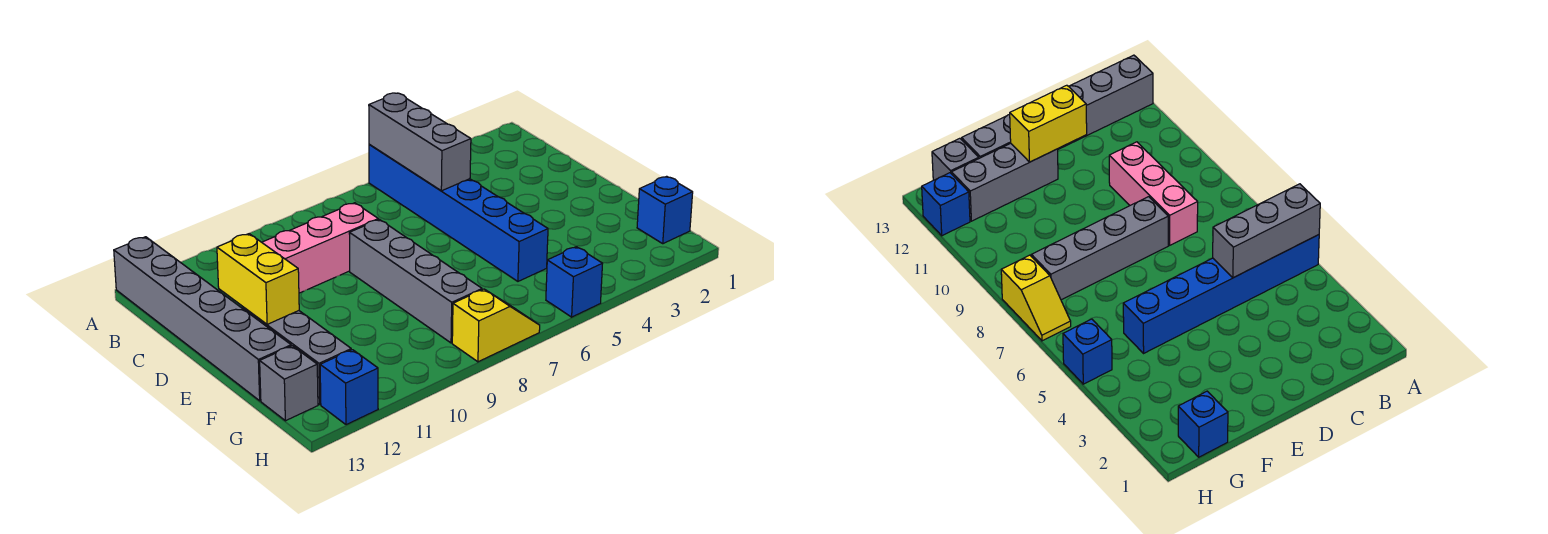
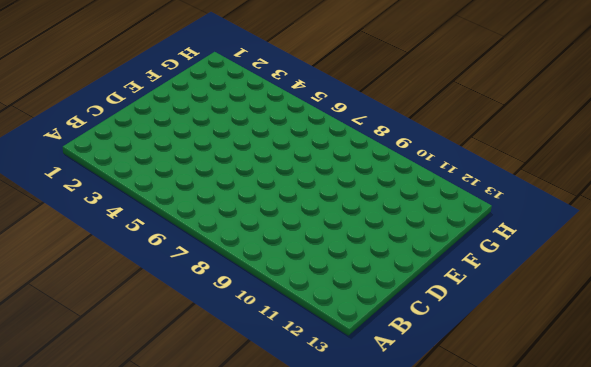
none -> blue 1x6 brick [369,144,548,281]
none -> grey 1x6 brick [114,237,291,401]
none -> pink 1x3 brick [262,203,378,293]

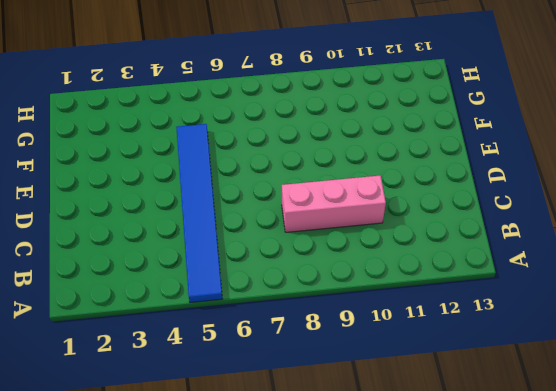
blue 1x6 tile [176,124,222,303] -> blue 1x6 brick [369,144,548,281]
none -> grey 1x6 brick [114,237,291,401]
none -> grey 1x4 brick [349,220,482,343]
none -> grey 1x3 brick [243,307,351,405]

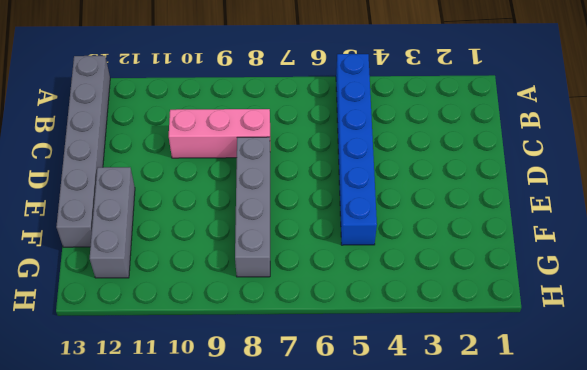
none -> blue 1x1 brick [637,176,693,244]
none -> grey 1x1 brick [260,346,318,421]
none -> blue 1x1 brick [546,247,603,317]

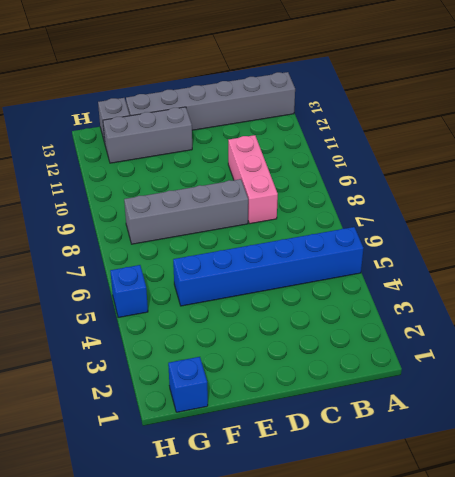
none -> yellow 1x2 slope [452,289,540,362]
none -> blue 1x1 brick [320,350,378,425]
none -> grey 1x3 brick [369,93,471,191]

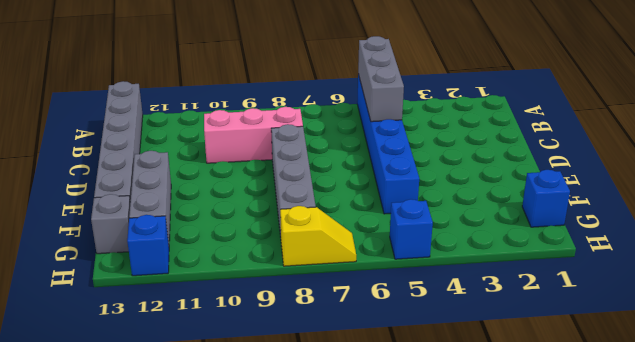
none -> yellow 1x2 brick [217,234,299,324]

